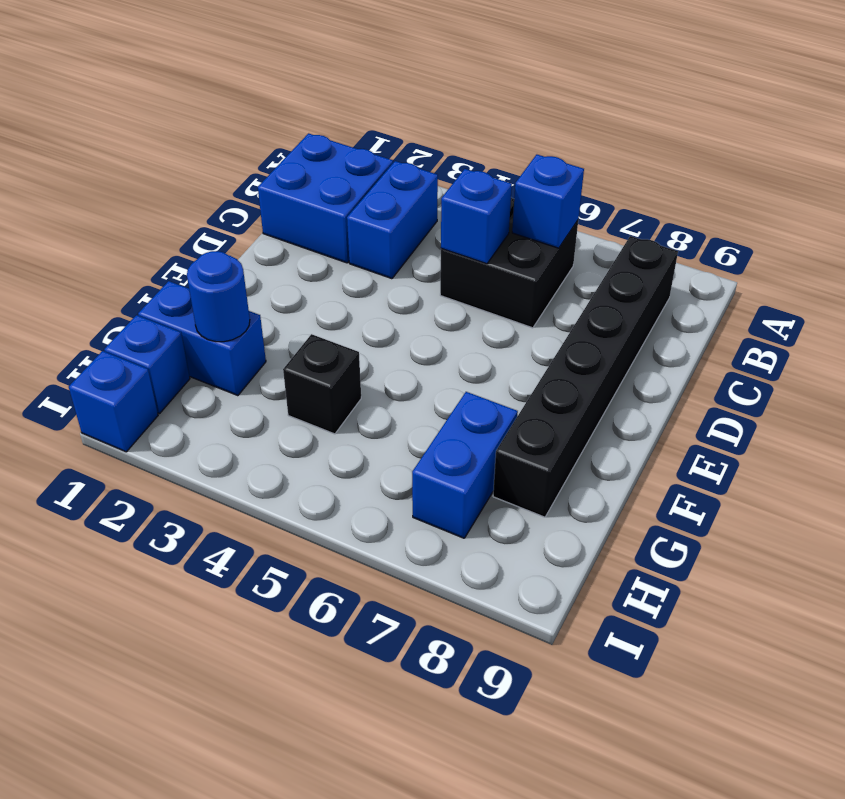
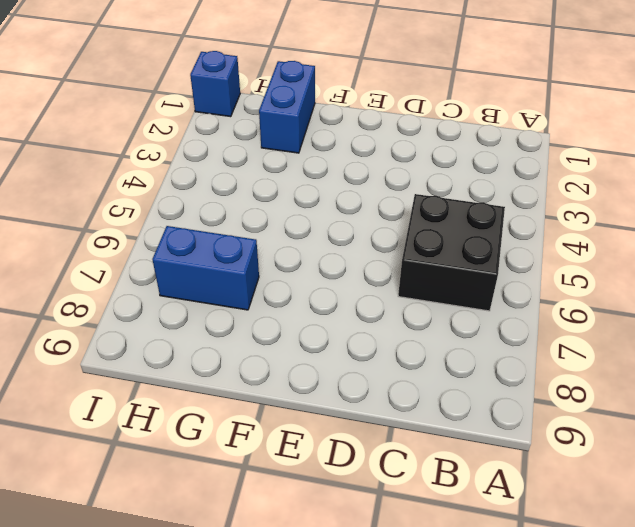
none -> blue 2x2 brick [258,133,393,263]
none -> blue 1x2 brick [347,161,438,279]
none -> black 1x6 brick [493,236,678,517]

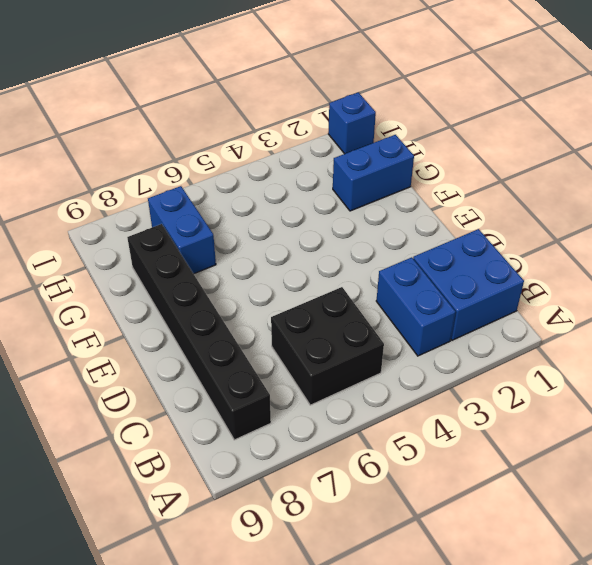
none -> black 1x1 brick [283,334,361,434]
none -> blue 1x1 brick [104,315,190,413]
none -> blue 1x1 brick [512,155,584,248]

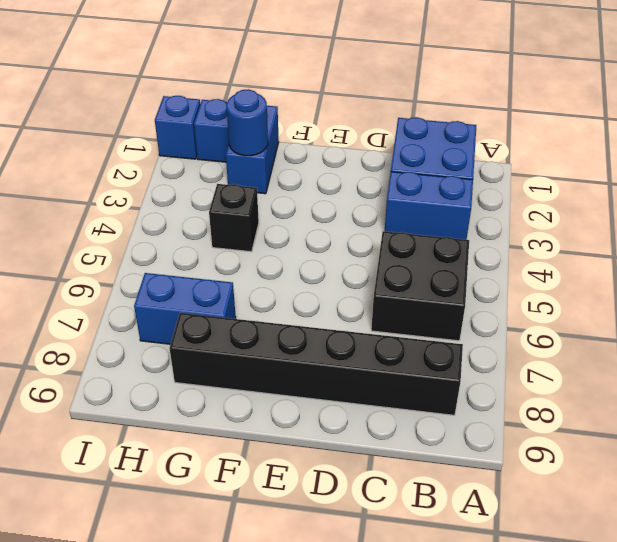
none -> blue 1x1 brick [512,155,584,248]
none -> blue 1x1 brick [441,169,512,264]

